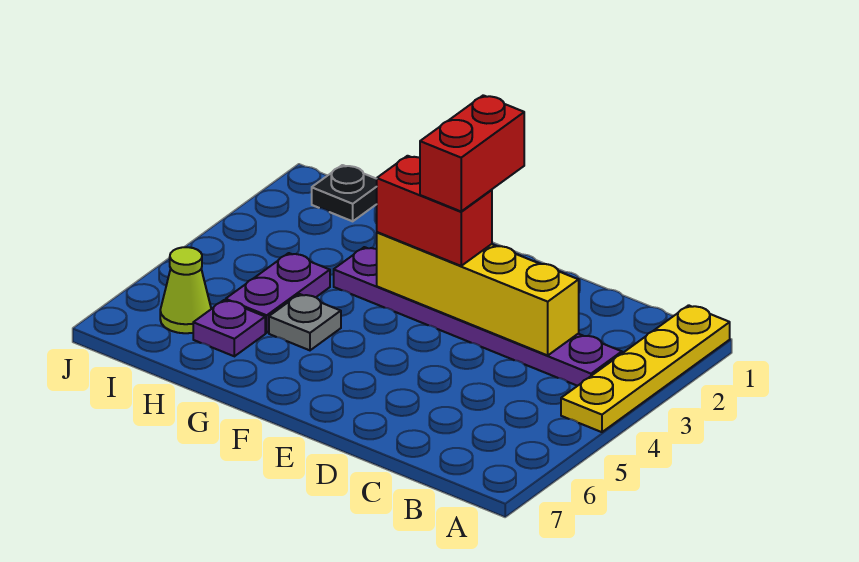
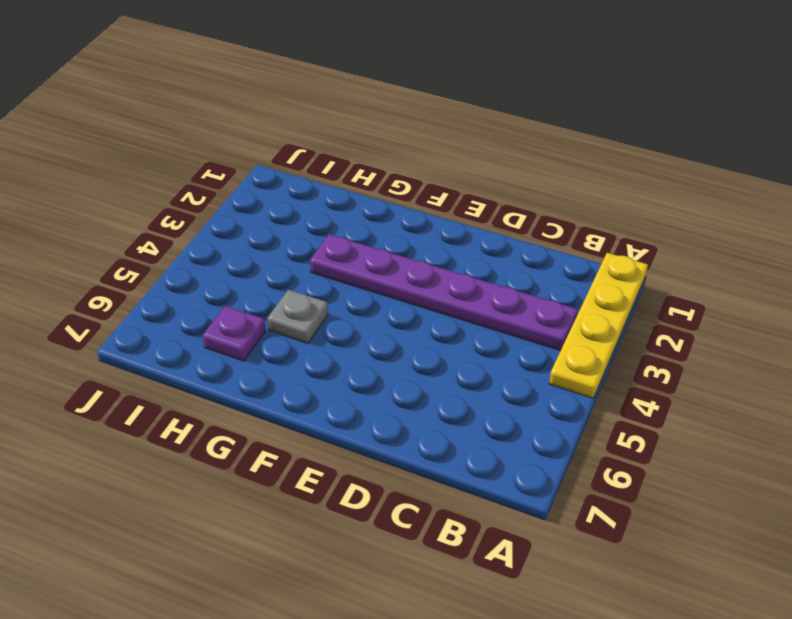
none -> purple 1x2 plate [226,253,330,333]
none -> black 1x1 plate [312,165,377,221]

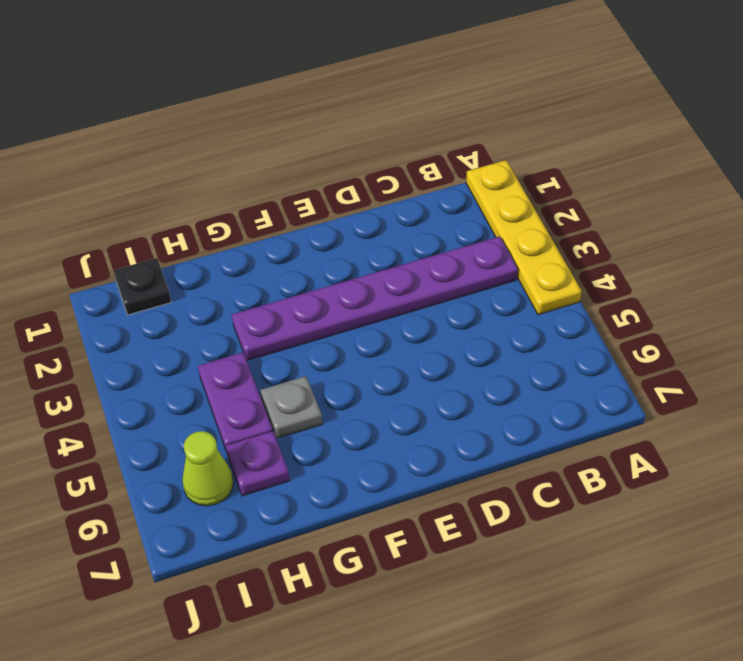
none -> yellow 1x4 brick [377,232,579,355]
none -> red 1x2 brick [377,156,492,266]

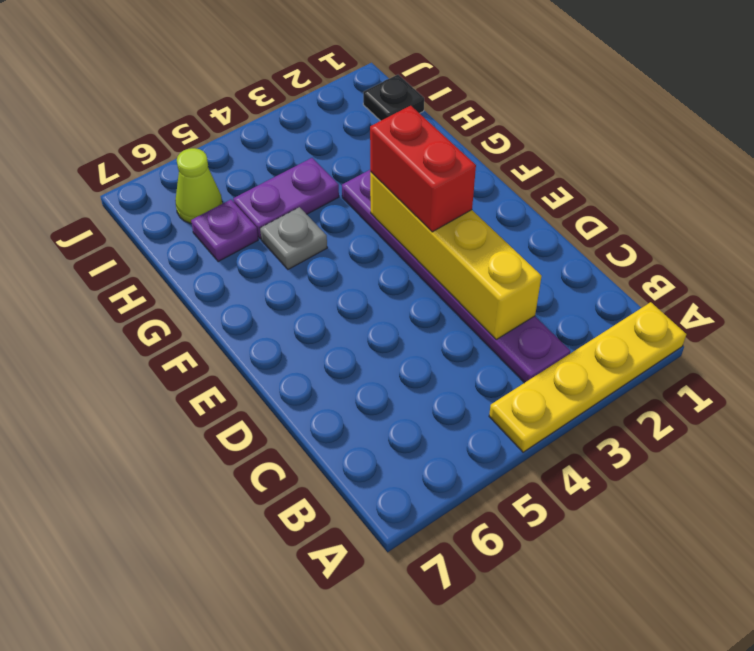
none -> red 1x2 brick [420,95,524,212]

